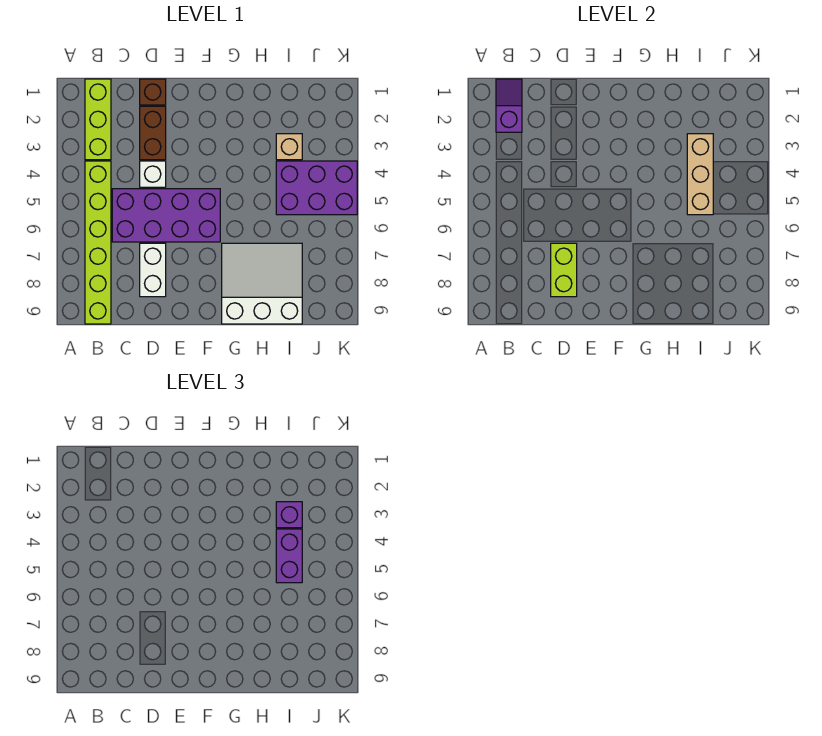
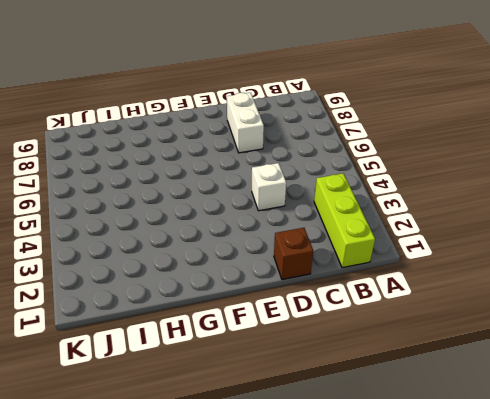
none -> lime 1x6 brick [85,161,111,324]
none -> purple 2x4 brick [112,189,220,242]
none -> brown 1x2 brick [140,106,166,160]

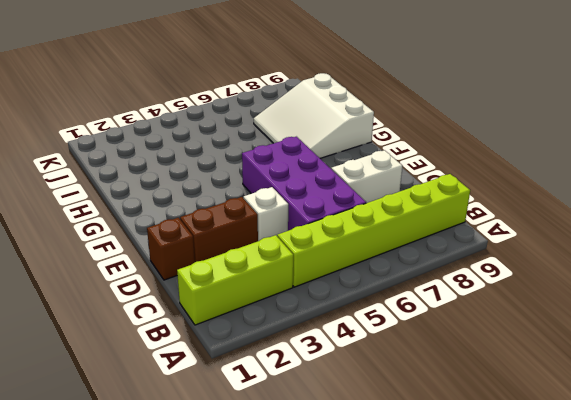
none -> tan 1x1 brick [276,134,302,160]
none -> purple 2x3 brick [276,161,357,215]
none -> purple 1x2 slope [496,79,522,132]

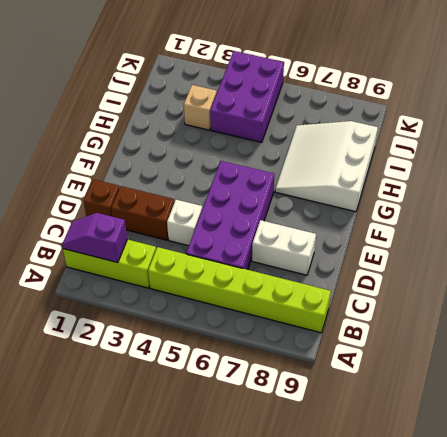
none -> lime 1x2 brick [551,243,577,297]
none -> tan 1x3 brick [687,134,713,215]
none -> purple 1x1 brick [276,502,302,528]

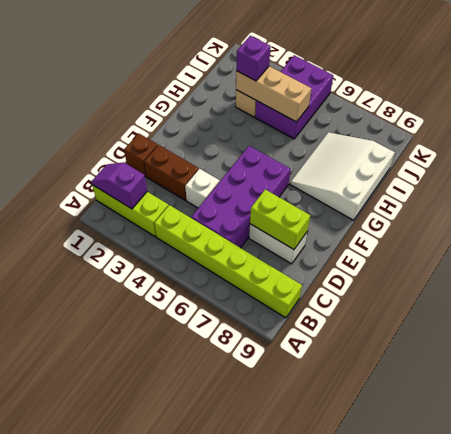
none -> purple 1x2 brick [276,529,302,583]

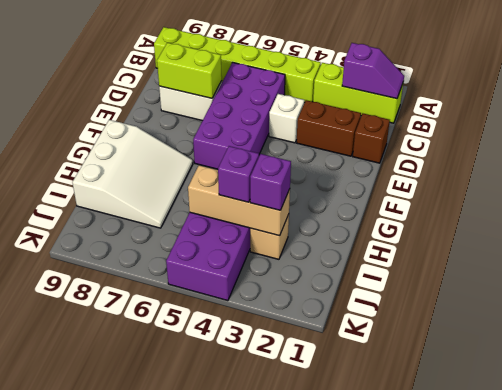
purple 1x1 brick [218,146,259,202] -> purple 1x2 brick [276,529,302,583]

